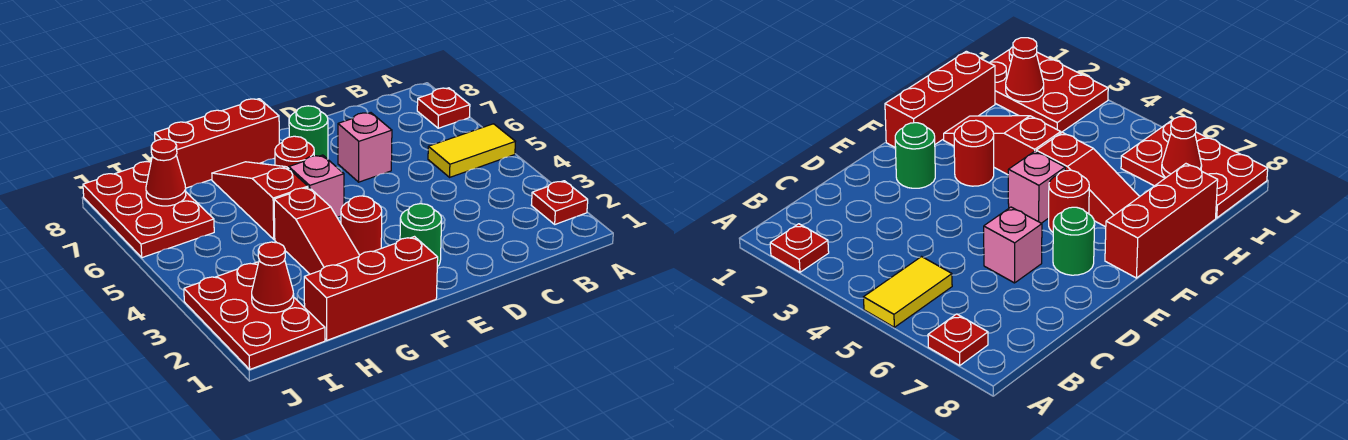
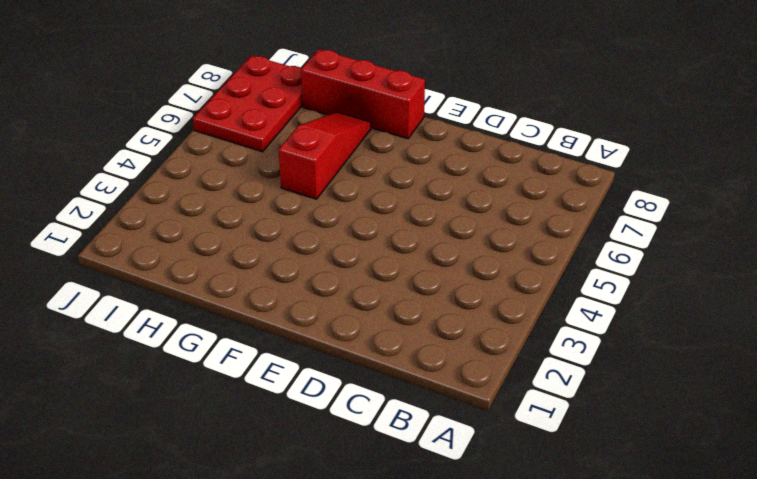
none -> red 1x1 plate [531,181,588,224]
none -> yellow 1x2 tile [428,124,515,177]
none -> red 1x1 plate [417,88,470,128]

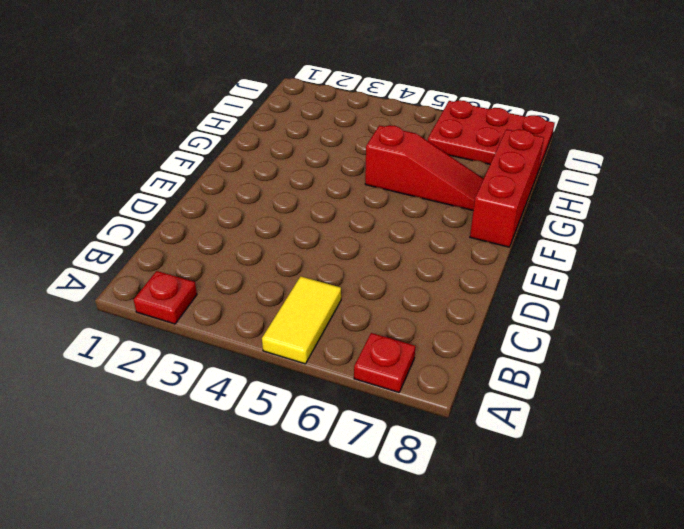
none -> pink 1x1 brick [338,113,392,182]
none -> green 1x1 round brick [400,204,442,267]
none -> green 1x1 round brick [289,106,328,159]

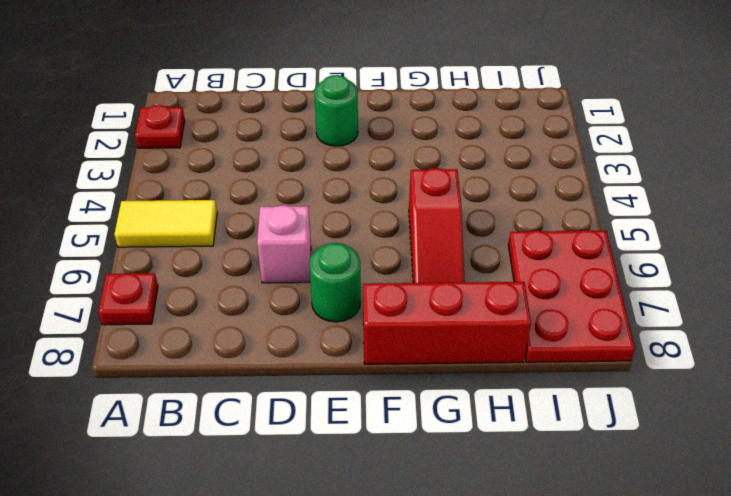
none -> red 1x3 brick [304,237,438,340]
none -> red 1x1 round brick [341,196,382,255]
none -> pink 1x1 brick [289,155,344,217]

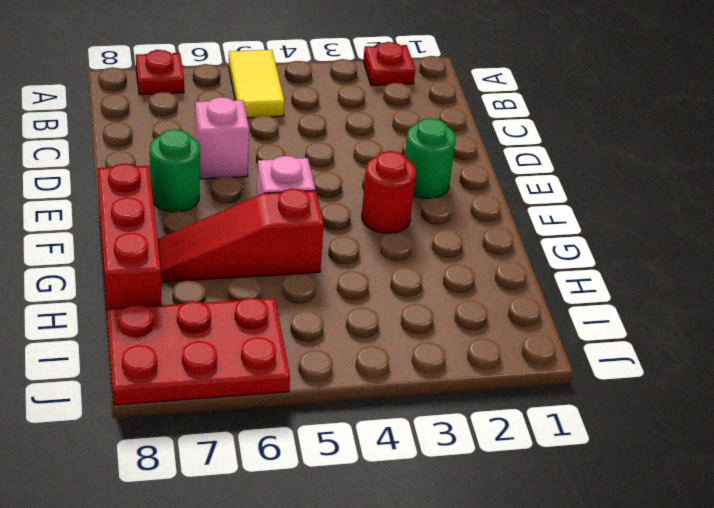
none -> red 1x3 brick [304,237,438,340]
none -> red 1x1 round brick [275,136,314,168]
none -> red 1x3 slope [274,187,359,274]

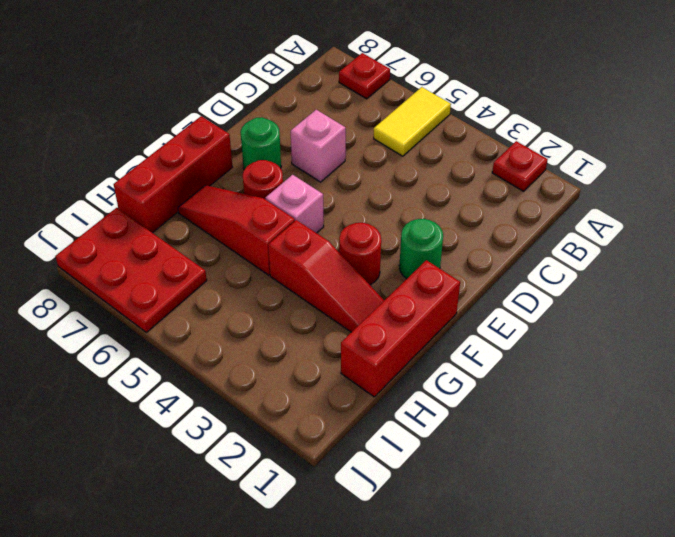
none -> red 2x3 plate [184,262,325,369]
none -> red 1x1 cone [252,242,294,313]
none -> red 1x1 cone [146,139,186,206]

